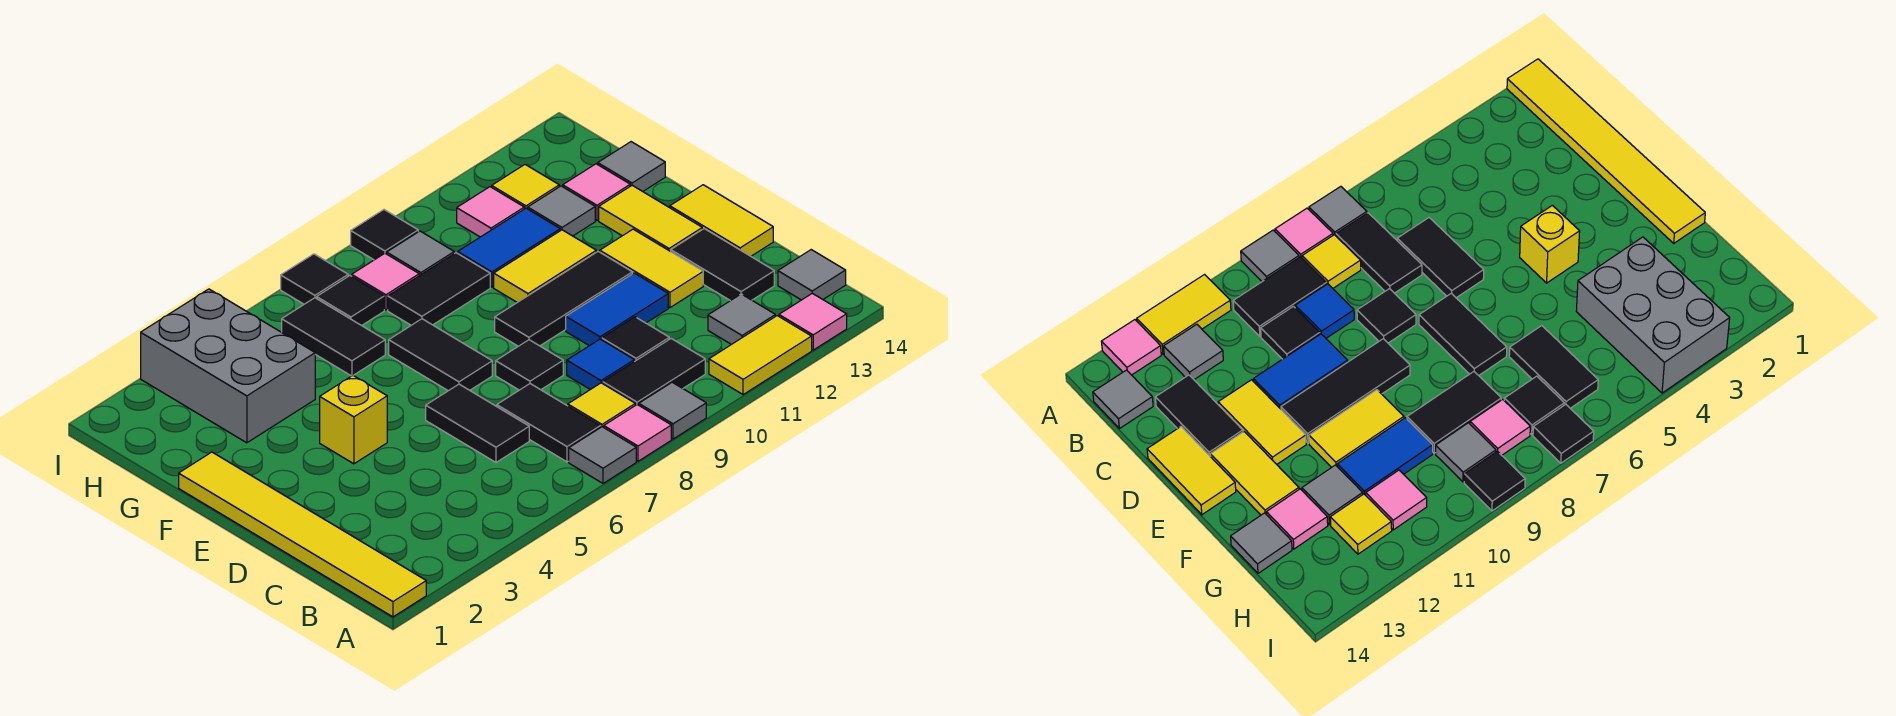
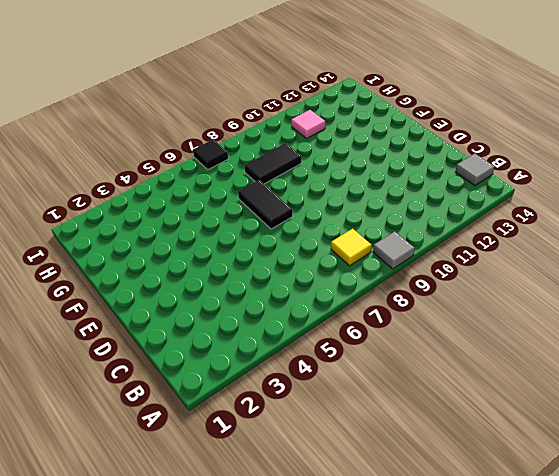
none -> yellow 1x6 tile [179,452,426,617]
none -> grey 1x1 tile [569,427,636,483]
none -> pink 1x1 tile [604,405,671,461]
none -> yellow 1x2 tile [709,316,812,395]

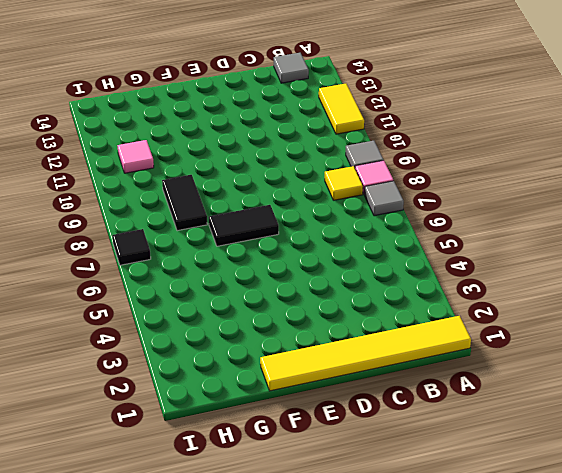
none -> pink 1x1 tile [779,293,847,350]
none -> black 1x2 tile [497,384,600,462]
none -> black 1x2 tile [603,339,705,405]
none -> grey 1x1 tile [708,294,775,345]

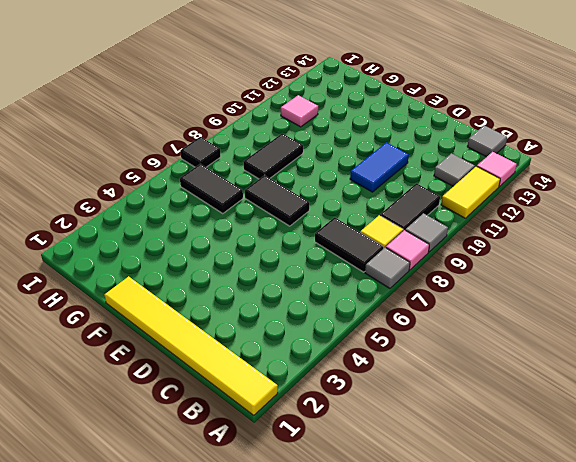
none -> black 1x2 tile [426,384,529,462]
none -> blue 1x1 tile [567,339,634,390]
none -> black 1x1 tile [602,317,669,361]
none -> black 1x2 tile [671,229,774,301]

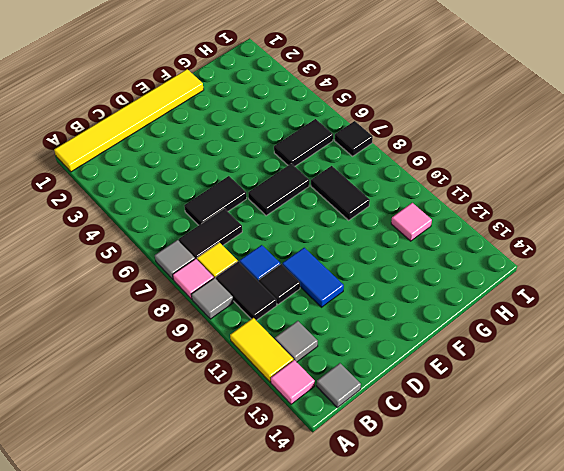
none -> black 1x2 tile [671,229,774,301]
none -> black 1x1 tile [496,340,563,390]
none -> yellow 1x2 tile [600,229,703,307]
none -> yellow 1x2 tile [670,185,773,256]

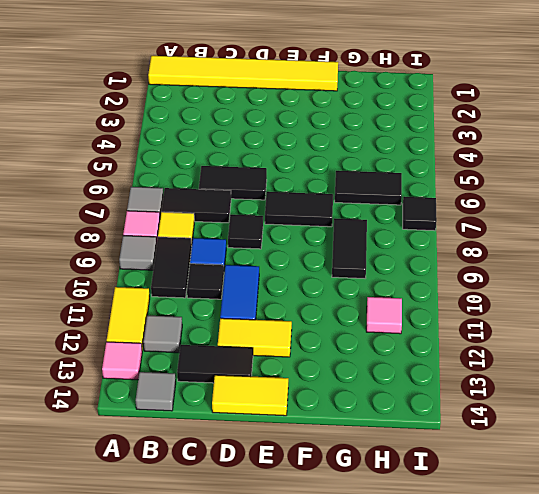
none -> yellow 1x1 brick [320,375,387,464]
none -> black 1x3 tile [495,252,632,346]
none -> yellow 1x2 tile [599,185,702,251]
none -> yellow 1x2 tile [494,230,596,302]

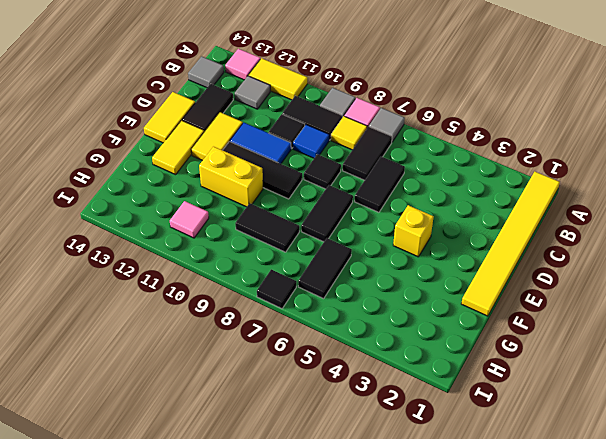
yellow 1x2 brick [199,147,263,207] -> yellow 1x2 tile [494,230,596,302]
none -> grey 2x3 brick [141,289,315,443]
none -> blue 1x2 tile [458,208,560,287]
none -> grey 1x1 tile [528,186,595,236]
none -> pink 1x1 tile [563,164,630,220]

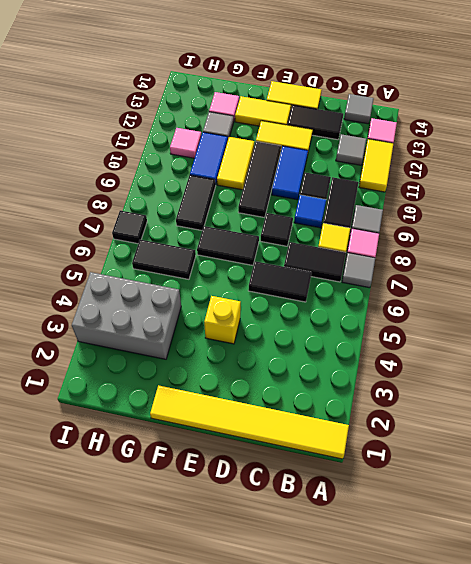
none -> grey 1x1 tile [598,142,665,191]
none -> black 1x1 tile [317,276,384,326]
none -> pink 1x1 tile [352,253,419,310]
none -> grey 1x1 tile [387,231,454,276]

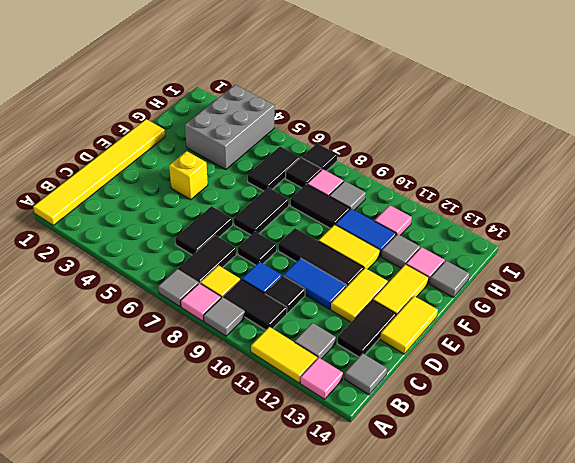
none -> yellow 1x1 tile [492,165,559,209]
none -> black 1x1 tile [351,210,418,260]

